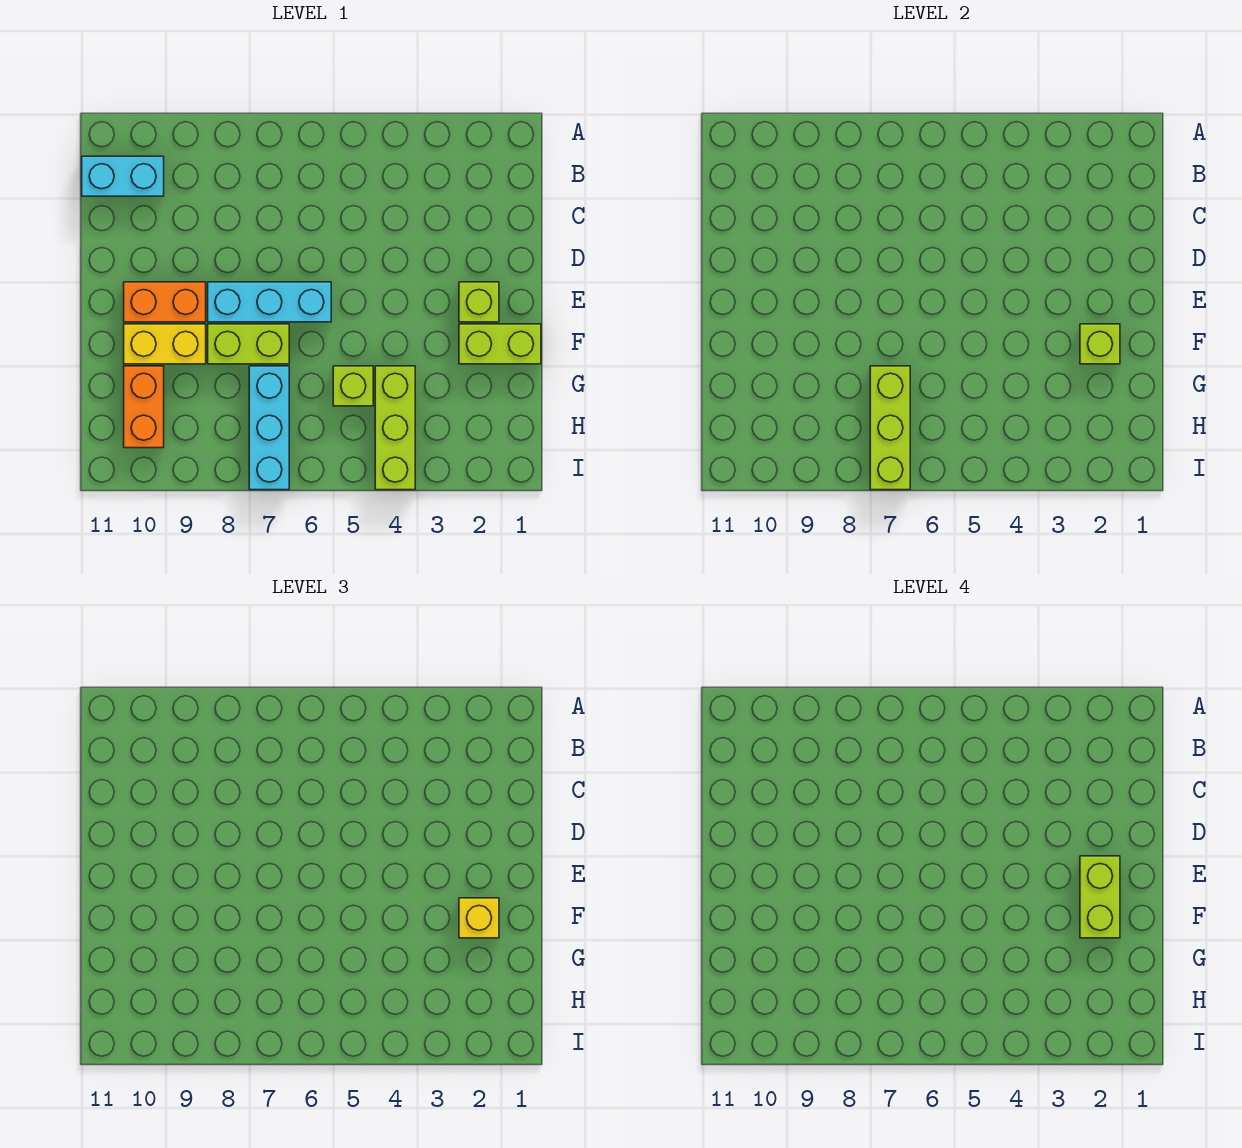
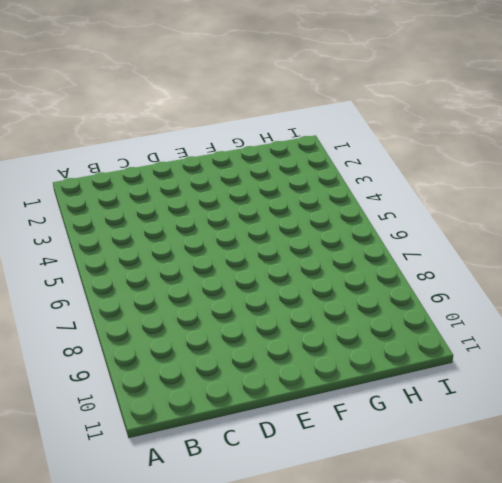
none -> cyan 1x2 brick [82,156,164,196]
none -> lime 1x1 brick [459,282,499,322]
none -> cyan 1x3 brick [208,282,331,322]

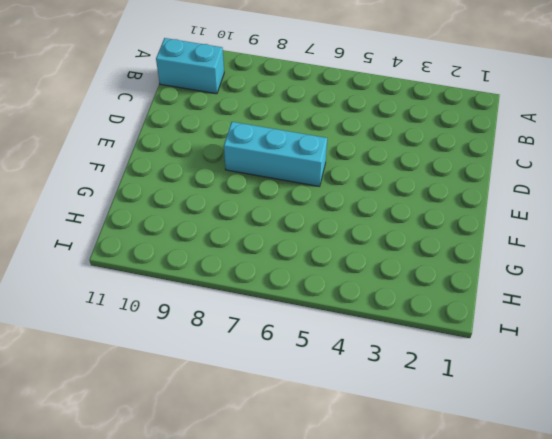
none -> lime 1x1 brick [459,282,499,322]
none -> orange 1x2 brick [124,282,206,322]
none -> lime 1x2 brick [459,324,541,364]

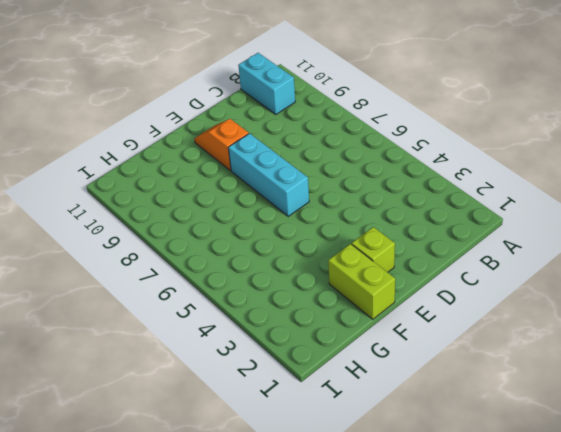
orange 1x2 slope [194,119,249,171] -> orange 1x2 brick [124,282,206,322]
none -> lime 1x2 brick [208,324,289,364]
none -> yellow 1x2 brick [124,324,206,364]
none -> lime 1x3 brick [375,366,415,490]

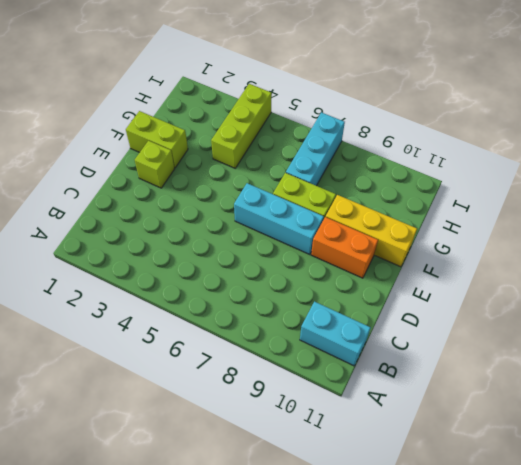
yellow 1x3 brick [326,195,417,267] -> yellow 1x2 brick [124,324,206,364]
none -> lime 1x1 brick [333,366,373,406]
none -> orange 1x2 brick [124,366,164,448]
none -> lime 1x1 brick [1080,324,1120,364]

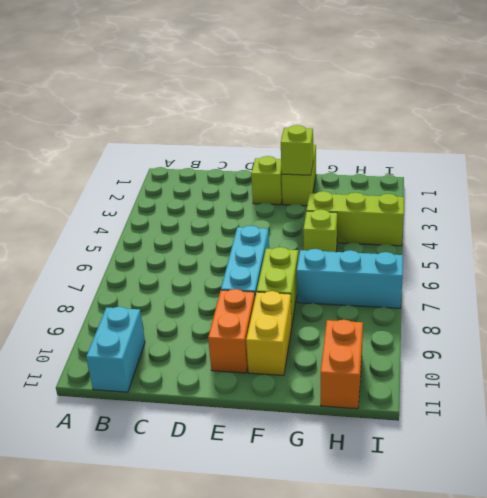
orange 1x2 brick [321,320,363,409] -> orange 1x2 brick turned to [124,366,164,448]
none -> lime 1x3 brick [870,366,910,490]
none -> yellow 1x1 brick [459,898,499,938]
none -> lime 1x2 brick [1080,856,1120,938]

